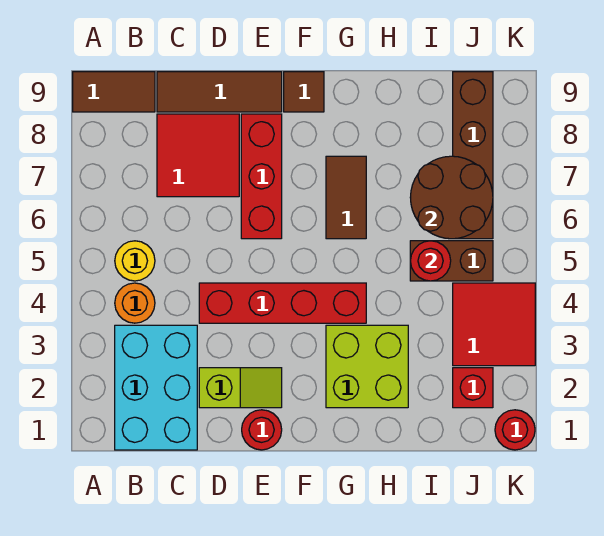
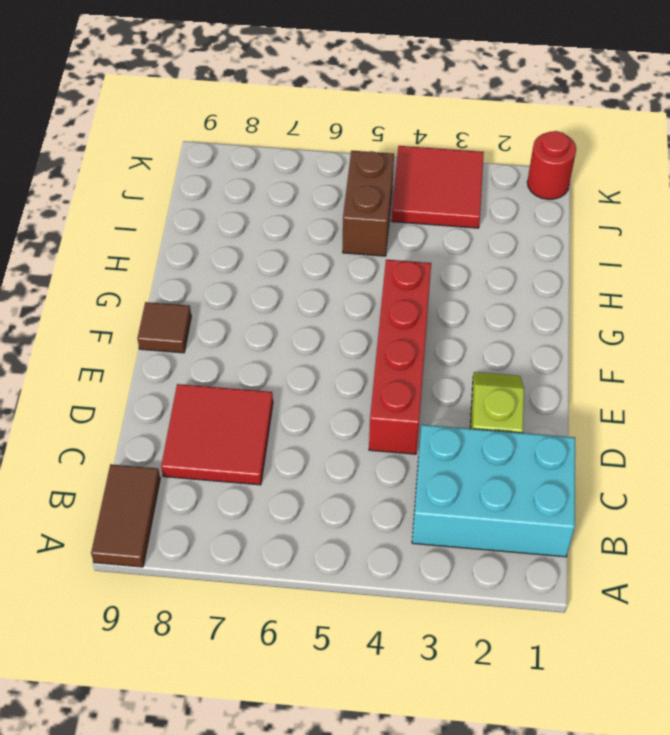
none -> orange 1x1 round brick [115,283,155,323]
none -> yellow 1x1 round brick [115,241,155,281]
none -> brown 1x3 tile [157,72,282,112]

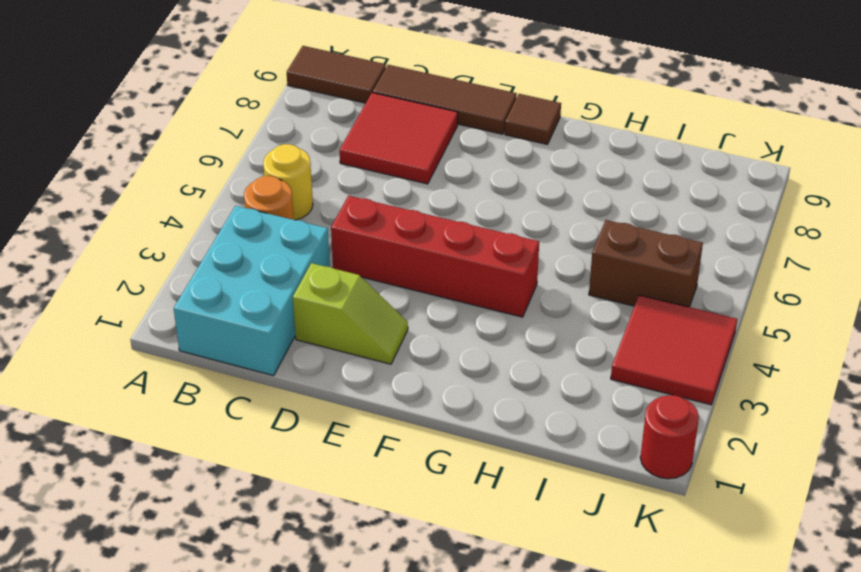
none -> red 1x1 round brick [242,410,282,450]
none -> red 1x3 brick [241,114,282,239]
none -> lime 2x2 brick [326,325,408,408]

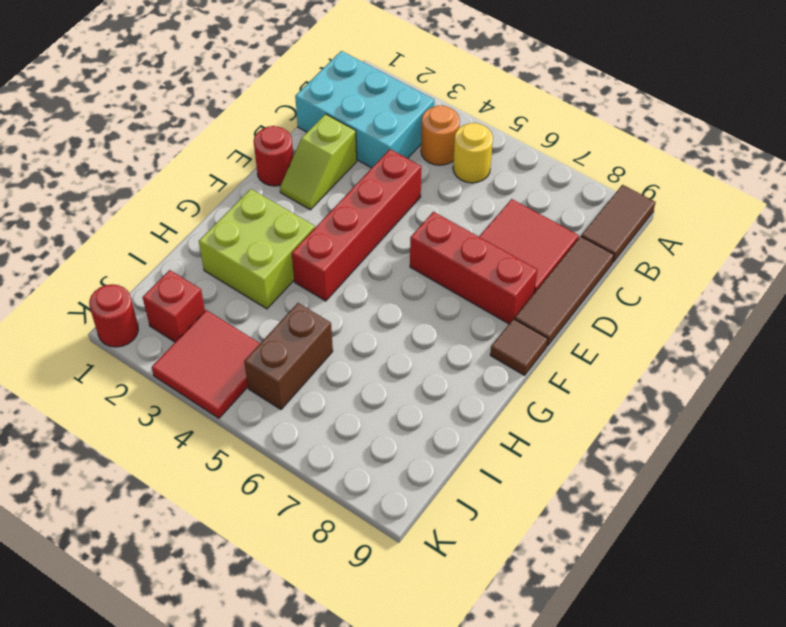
none -> brown 1x2 tile [326,156,366,239]
none -> brown 1x4 brick [453,72,493,239]
none -> red 1x1 round brick [410,241,451,281]

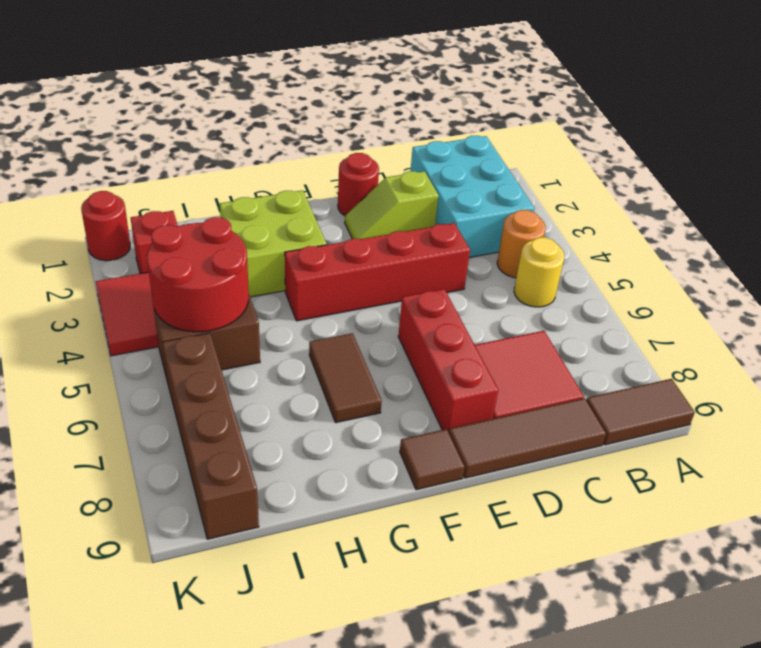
red 2x2 round brick [147,217,249,332] -> red 1x1 round brick [410,241,451,281]
none -> brown 2x2 round brick [410,156,493,239]

